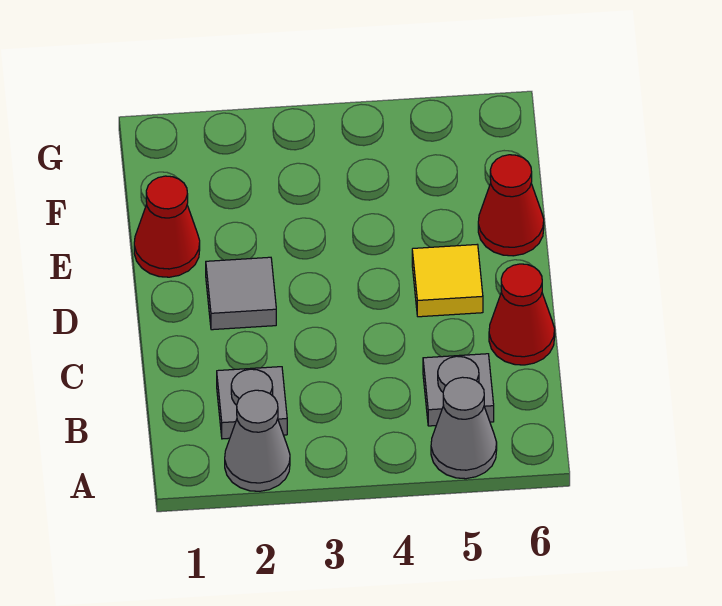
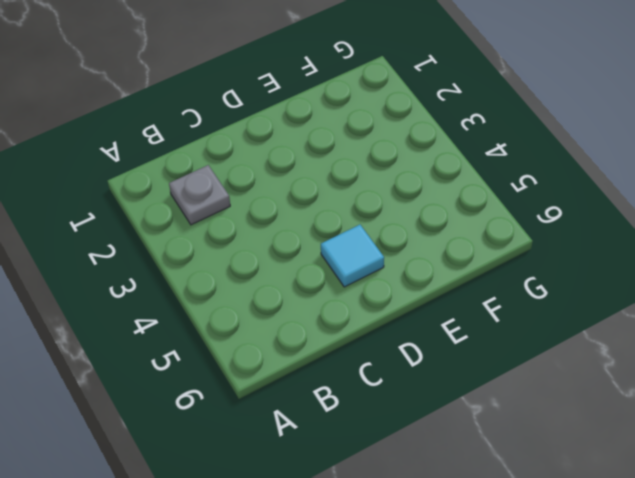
cyan 1x1 tile [321,225,384,287] -> yellow 1x1 tile [412,245,483,317]
none -> grey 1x1 cone [225,390,290,491]
none -> grey 1x1 cone [431,377,497,479]

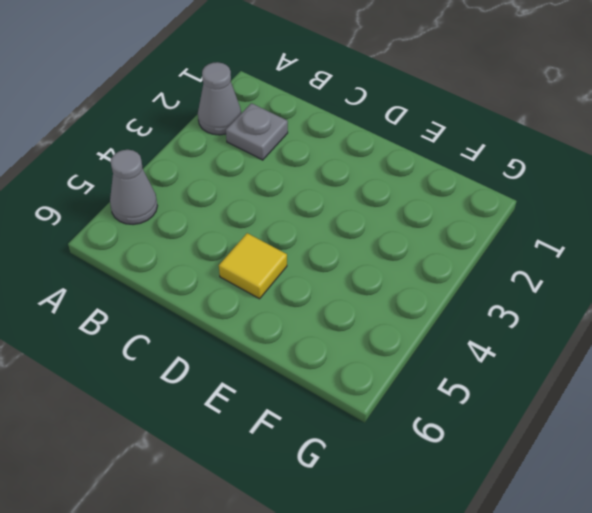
none -> grey 1x1 plate [423,354,494,426]
none -> red 1x1 cone [489,264,555,365]

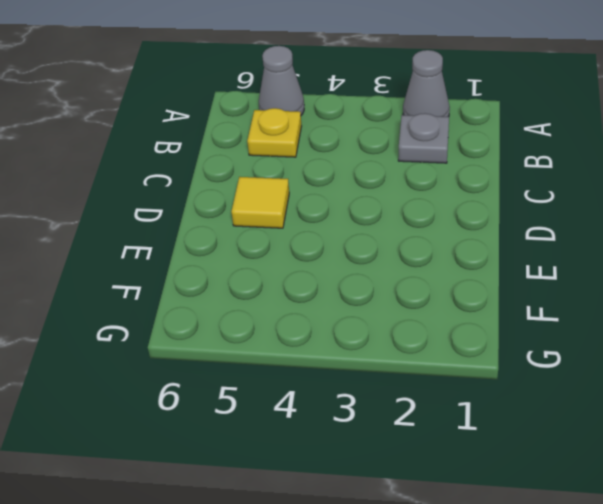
yellow 1x1 plate [247,108,301,157] -> grey 1x1 plate [423,354,494,426]
none -> red 1x1 cone [489,264,555,365]
none -> grey 1x1 tile [206,257,276,330]

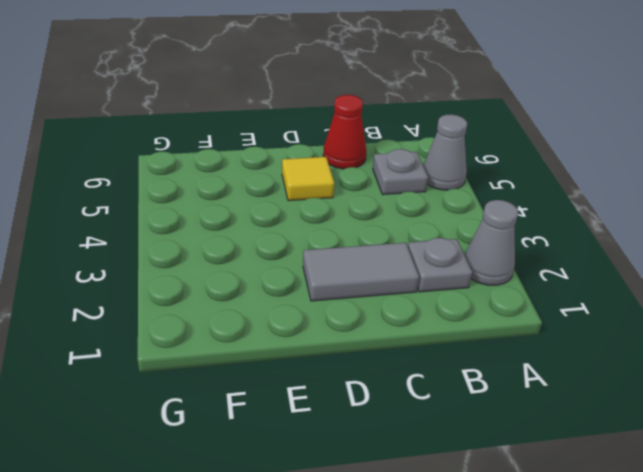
grey 1x2 tile [303,243,419,301] -> grey 1x1 tile [206,257,276,330]
none -> red 1x1 cone [134,176,200,277]
none -> red 1x1 cone [478,155,544,256]

